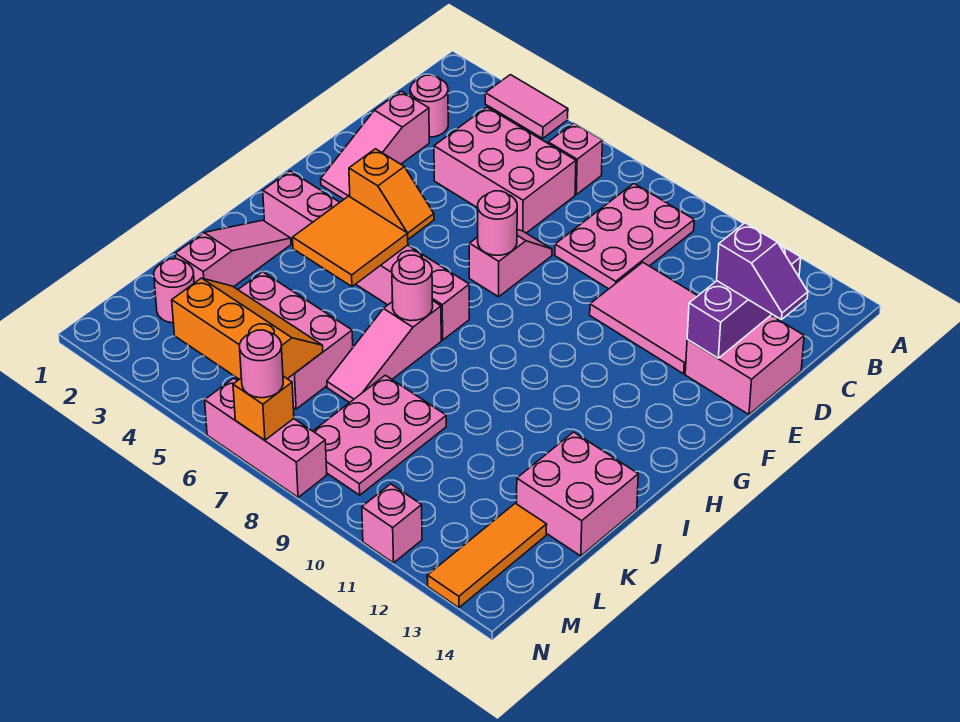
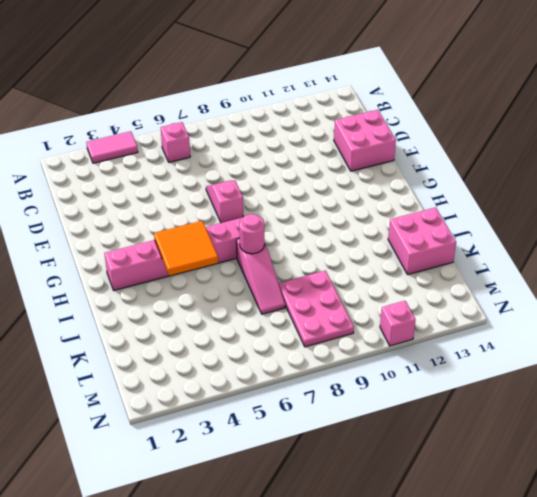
none -> pink 2x3 plate [555,183,694,289]
none -> pink 1x1 round brick [410,75,448,137]
none -> pink 2x3 brick [434,107,576,233]

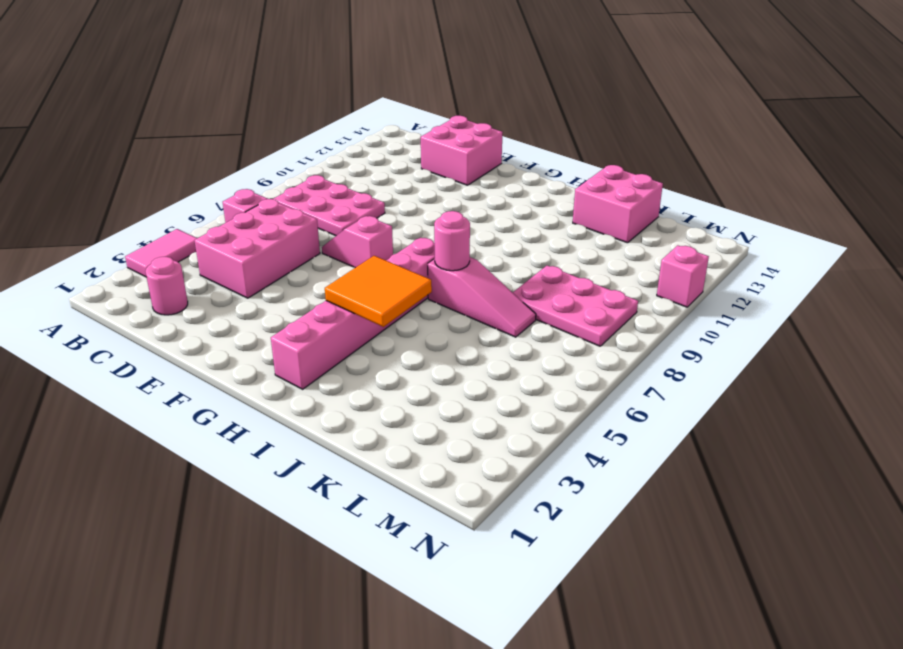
none -> pink 1x3 slope [321,91,429,199]
none -> pink 2x3 tile [590,262,697,374]
none -> orange 1x2 slope [349,149,434,239]

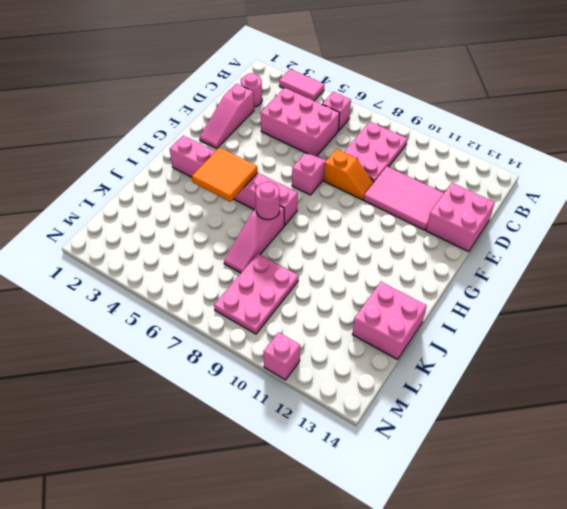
orange 1x2 slope [324,149,374,200] -> orange 1x2 slope moved to [349,149,434,239]
none -> pink 1x3 slope [175,220,291,287]
none -> pink 2x3 brick [238,272,353,409]
none -> pink 1x1 round brick [154,259,194,323]

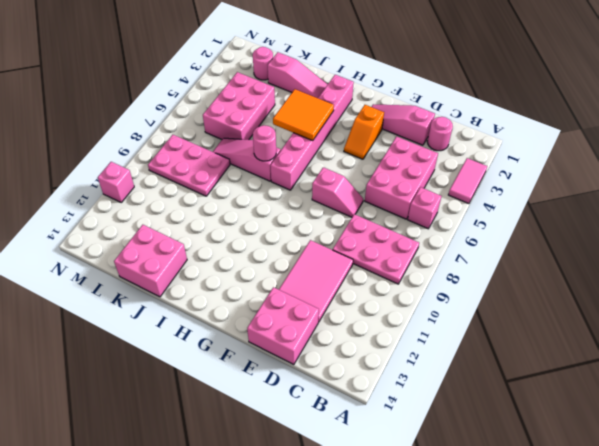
none -> orange 1x3 tile [427,503,547,608]
none -> pink 1x3 brick [205,378,327,497]
none -> purple 1x3 brick [687,244,801,358]

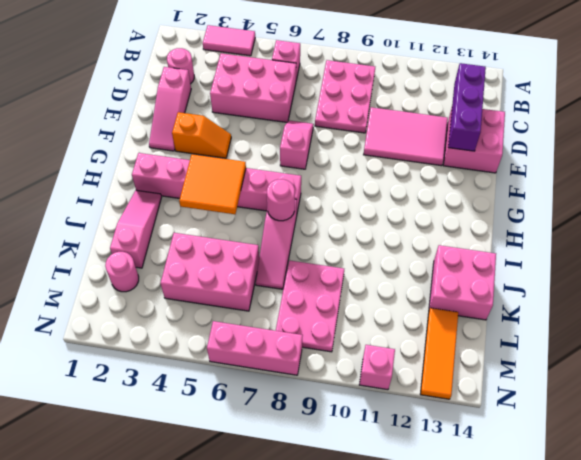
none -> pink 1x1 round brick [478,191,517,255]
none -> orange 2x3 slope [172,278,323,379]
none -> orange 1x1 brick [233,376,294,440]

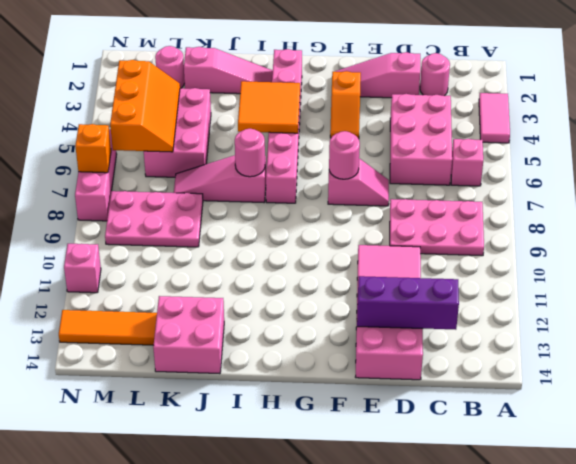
none -> purple 1x2 slope [717,223,808,320]
none -> pink 1x1 round brick [240,330,283,398]

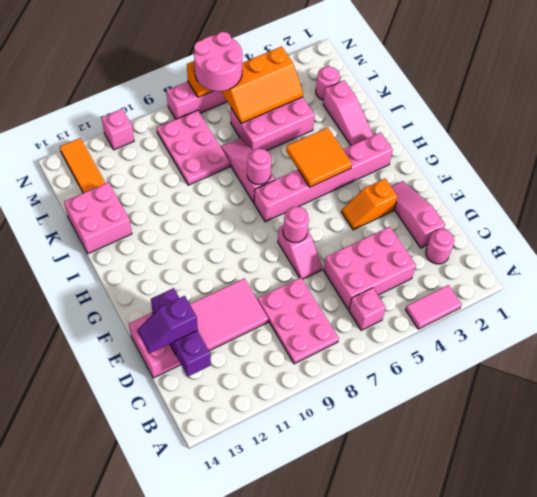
pink 2x2 round brick [194,32,243,91] -> pink 1x1 round brick [240,330,283,398]

